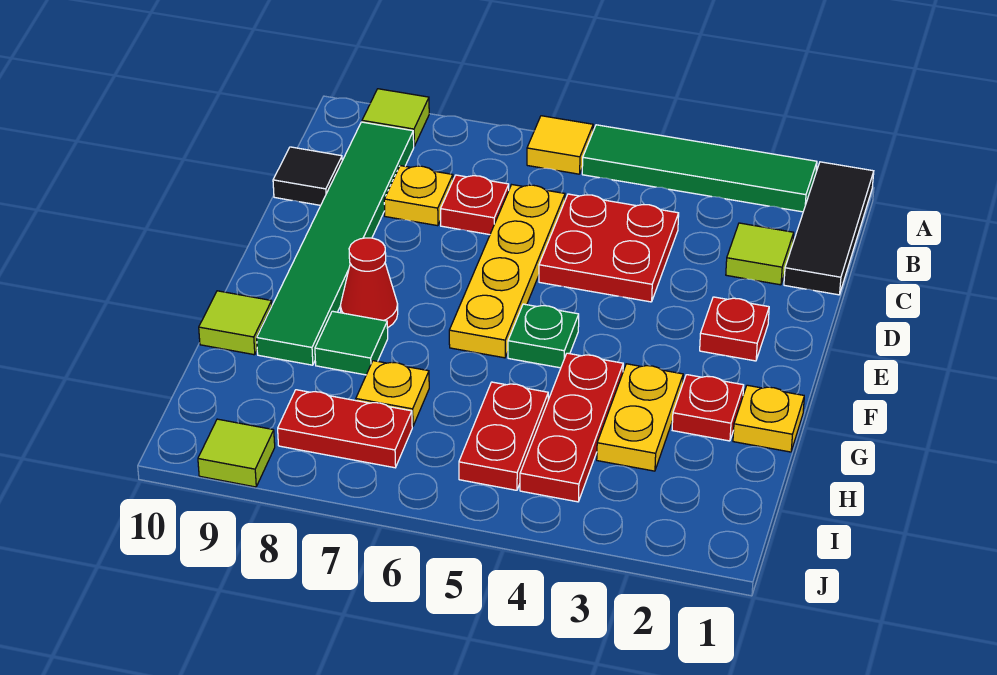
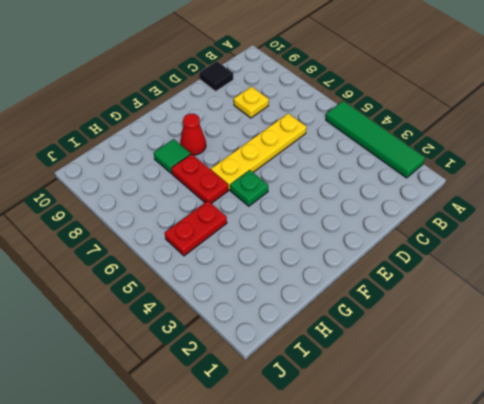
red 1x2 plate [172,154,228,204] -> red 1x2 plate moved to [278,390,412,468]
none -> black 1x3 tile [784,162,874,295]
none -> yellow 1x1 tile [527,116,593,174]
none -> lime 1x1 tile [362,89,429,146]

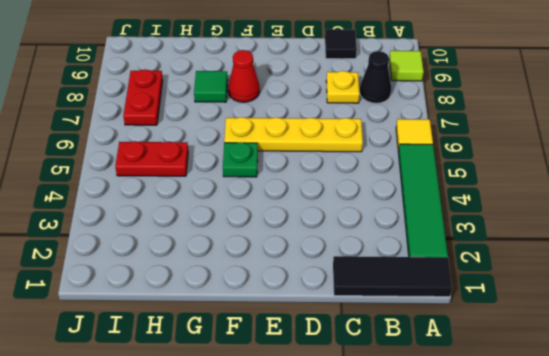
black 1x1 cone [360,51,391,103] -> none
none -> green 1x6 tile [257,122,414,365]
none -> lime 1x1 tile [726,223,794,285]
none -> red 2x2 plate [539,194,679,302]

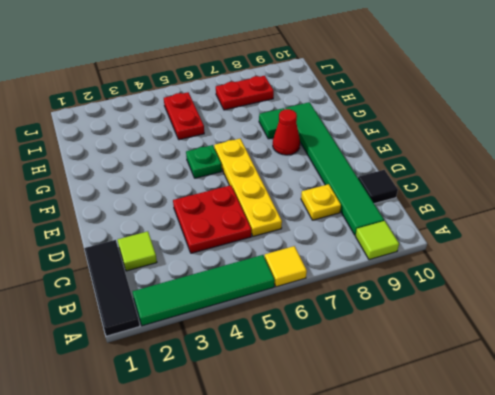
none -> red 1x1 plate [441,175,509,235]
none -> red 1x1 plate [700,297,769,361]
none -> yellow 1x1 plate [733,385,804,452]

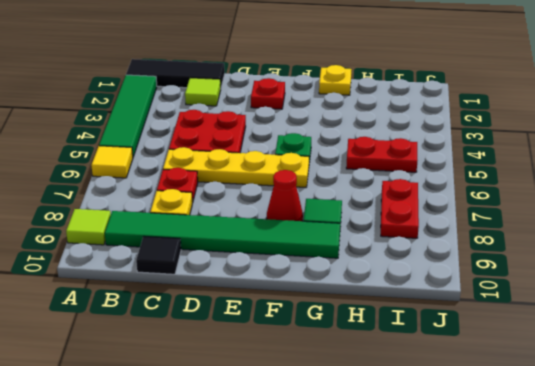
none -> red 1x1 plate [672,375,744,441]
none -> yellow 1x2 plate [597,364,683,471]
none -> red 1x3 plate [520,353,623,502]

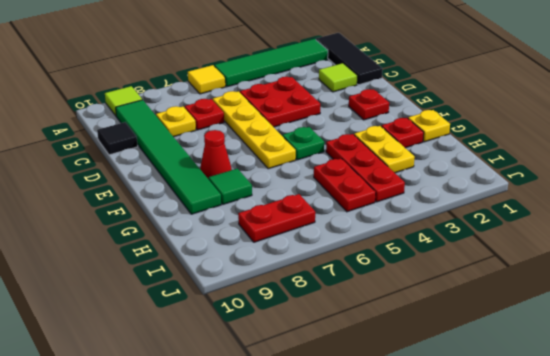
none -> lime 1x1 tile [199,291,272,355]
none -> yellow 1x1 plate [356,361,429,427]
none -> lime 1x1 tile [198,419,275,487]

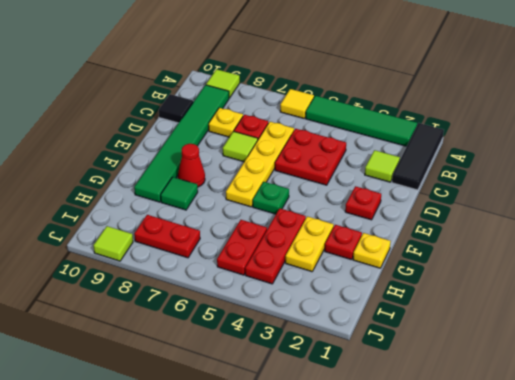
lime 1x1 tile [223,131,258,162] -> lime 1x1 tile moved to [199,291,272,355]
none -> yellow 1x1 plate [356,361,429,427]

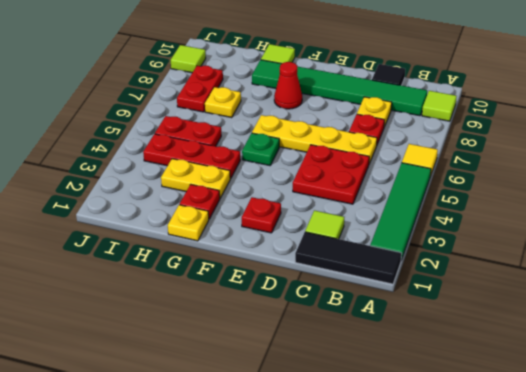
none -> green 1x1 tile [315,311,388,375]

